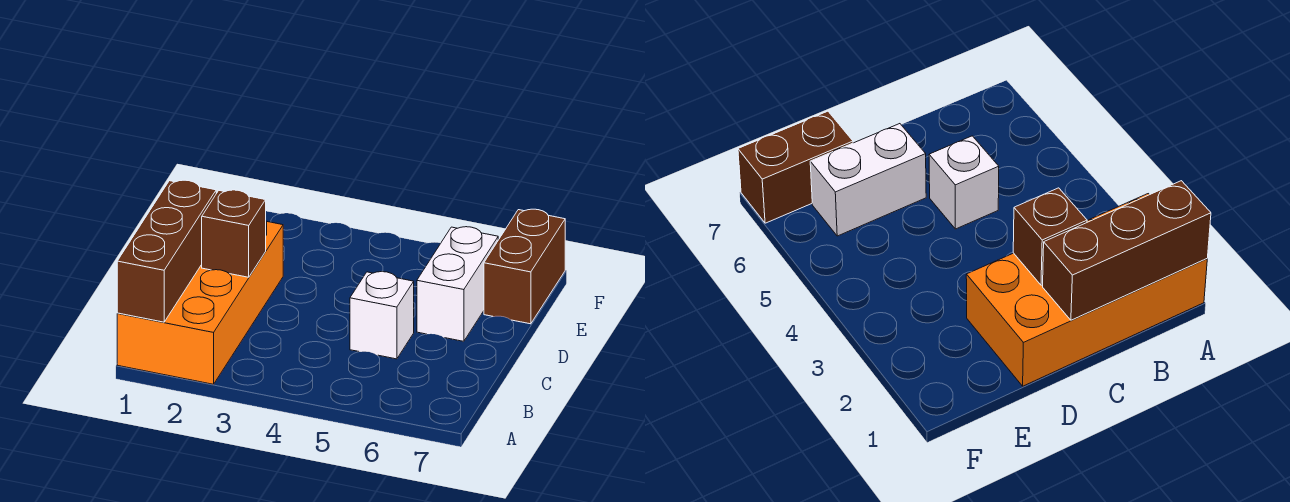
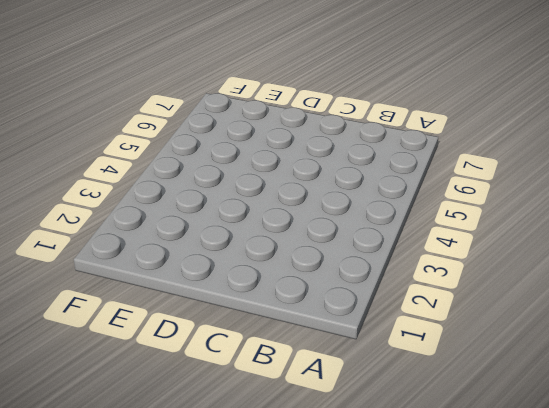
none -> orange 2x4 brick [117,221,283,384]
none -> white 1x1 brick [350,272,414,359]

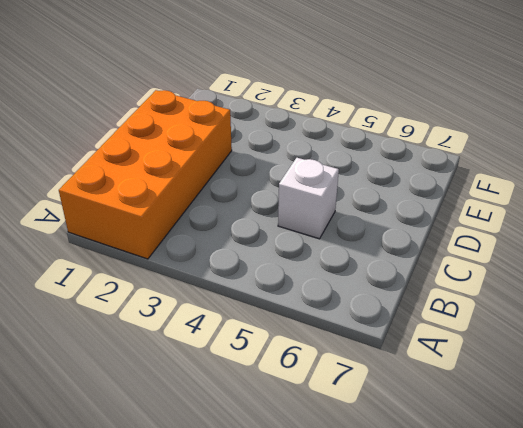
none -> white 1x2 brick [417,227,498,341]
none -> brown 1x2 brick [484,209,565,324]

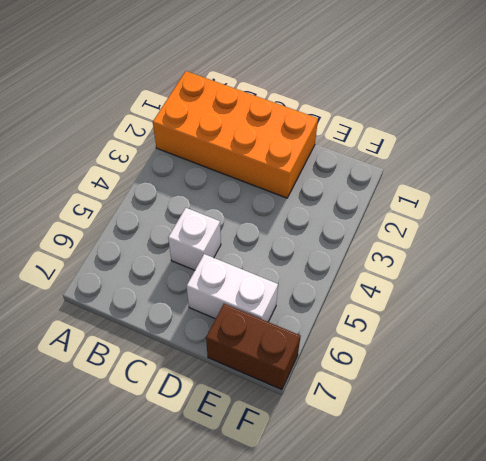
none -> brown 1x3 brick [117,180,216,322]
none -> brown 1x1 brick [202,190,266,277]

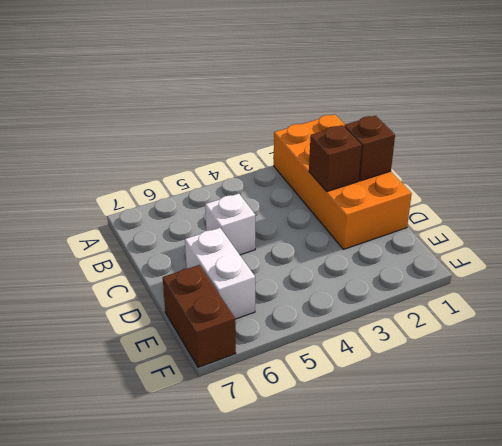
brown 1x1 brick [344,116,395,181] -> brown 1x3 brick [117,180,216,322]

